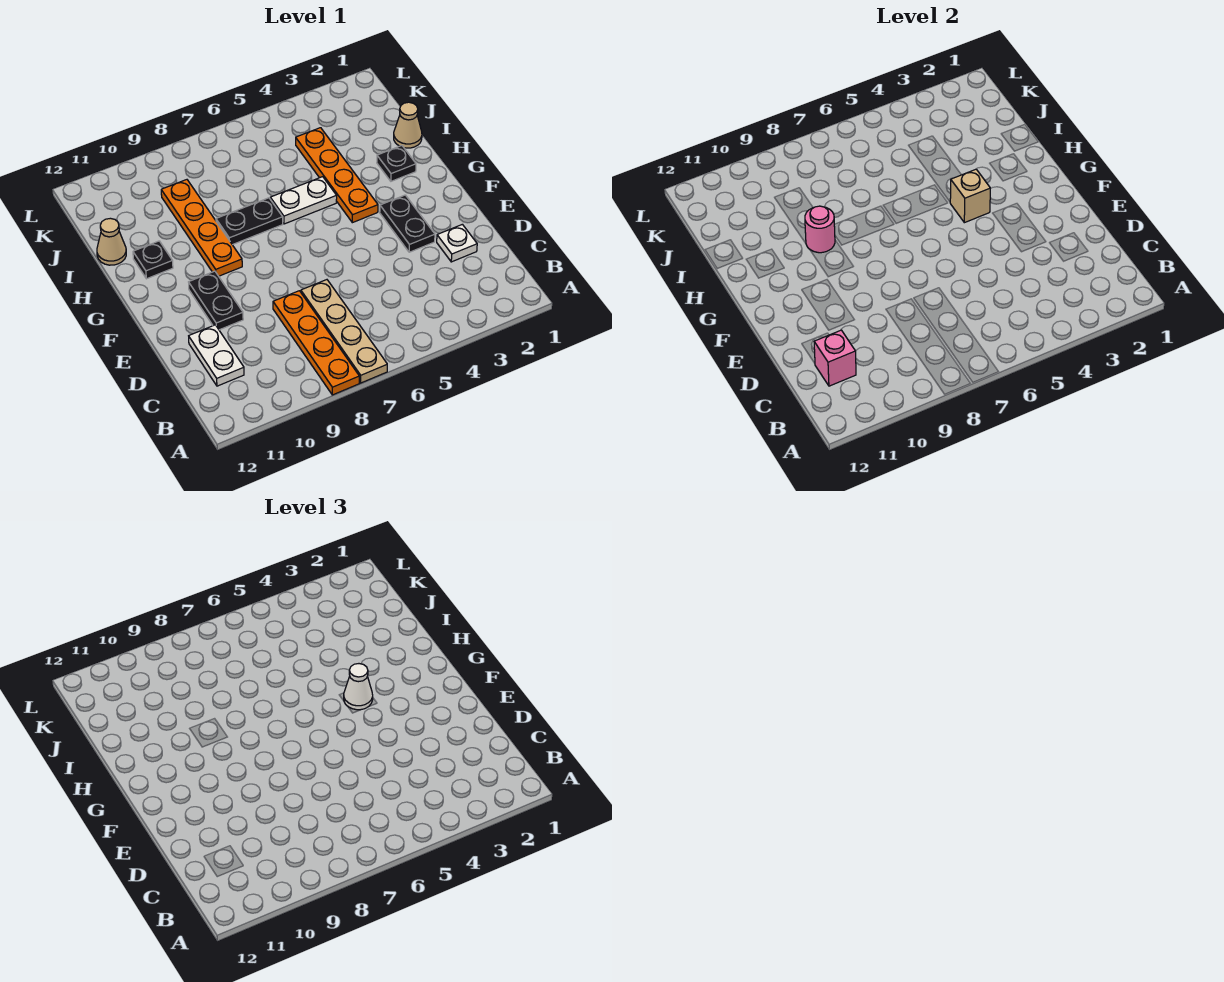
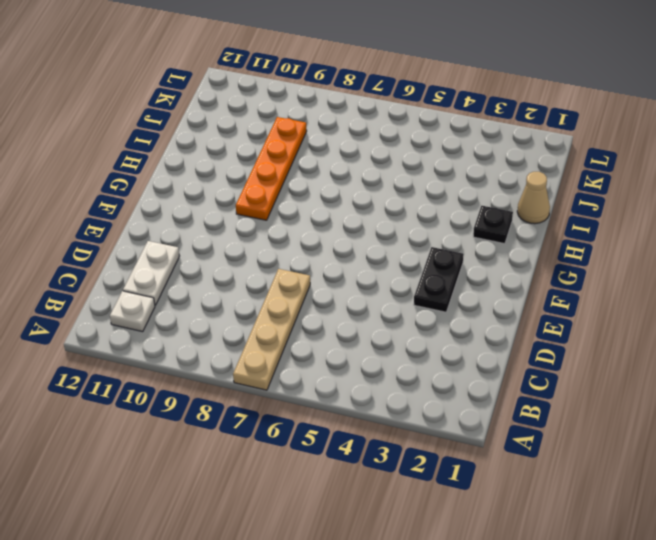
white 1x1 plate [110,291,155,332] -> white 1x1 plate moved to [437,224,477,262]
none -> orange 1x4 plate [273,291,359,395]
none -> black 1x2 plate [189,271,243,330]
none -> orange 1x4 plate [296,128,378,223]

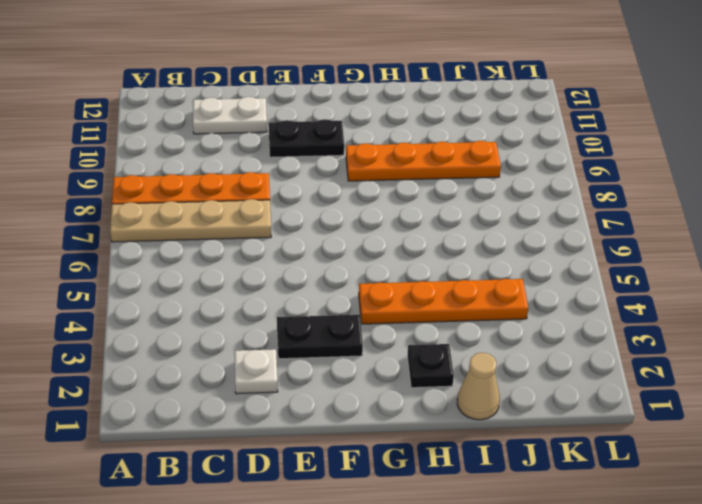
none -> white 1x2 plate [270,177,337,224]
none -> black 1x2 plate [216,198,283,245]
none -> black 1x1 plate [133,241,173,279]

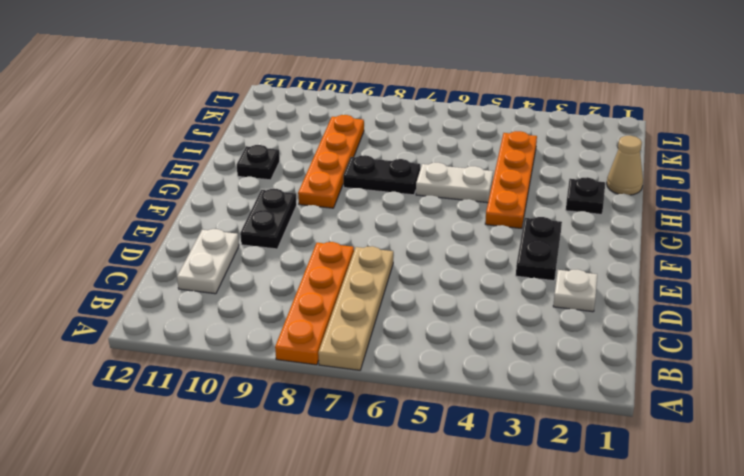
none -> tan 1x1 cone [97,218,126,265]
none -> pink 1x1 brick [814,330,856,386]
none -> tan 1x1 brick [950,169,990,223]

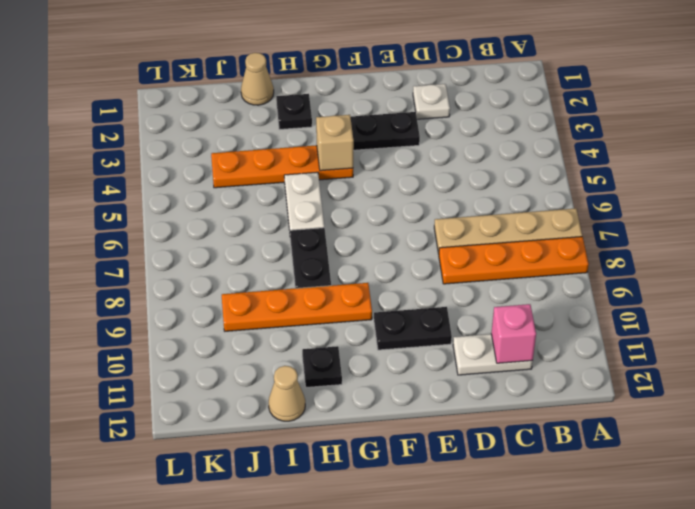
none -> pink 1x1 round brick [805,206,835,253]
none -> white 1x1 cone [344,664,373,710]

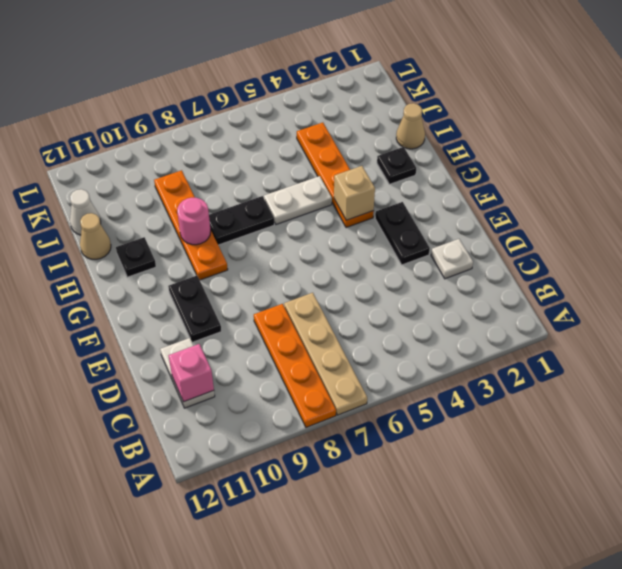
white 1x1 cone [70,189,101,235] -> white 1x1 cone moved to [344,664,373,710]

